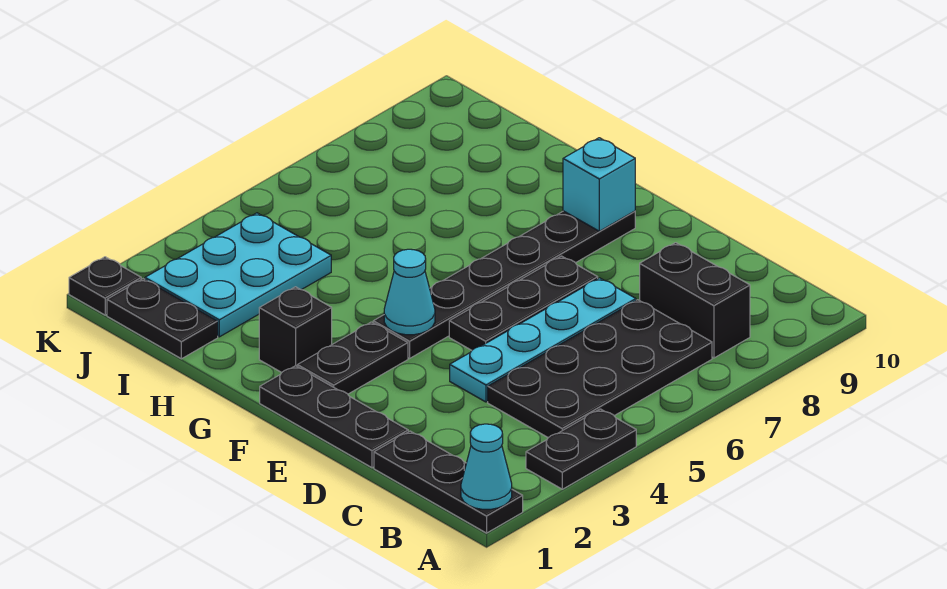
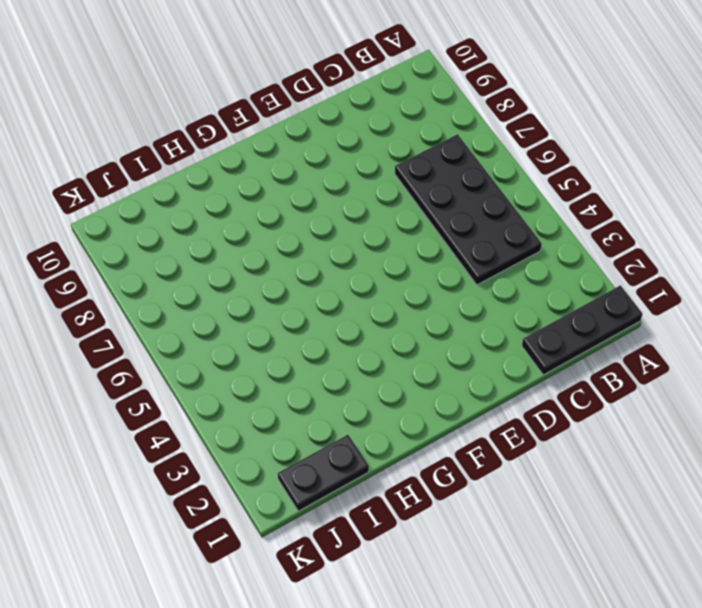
none -> black 1x2 plate [526,409,636,489]
none -> black 1x2 brick [640,243,750,358]
none -> black 1x3 plate [260,366,408,468]

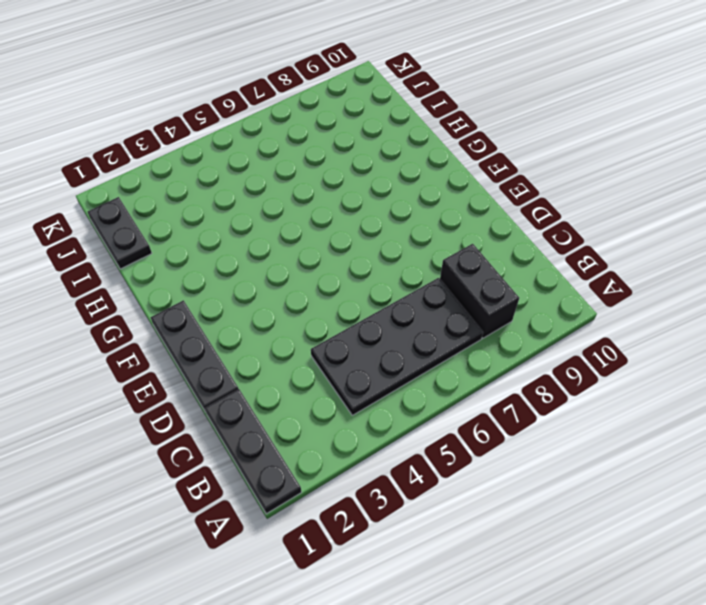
none -> black 1x2 plate [526,409,636,489]
none -> cyan 1x4 plate [450,278,636,402]
none -> black 1x3 plate [449,256,598,350]

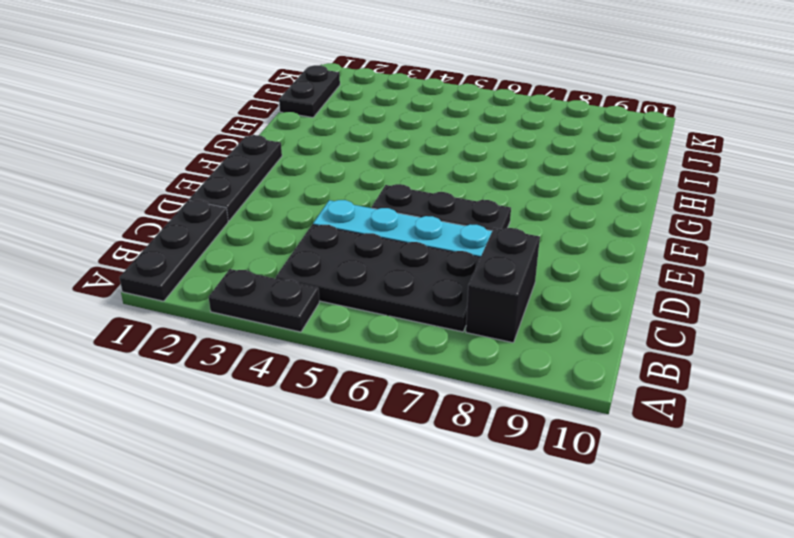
none -> black 1x2 plate [297,322,408,394]
none -> black 1x6 plate [373,211,635,358]
none -> black 1x1 brick [259,287,332,373]

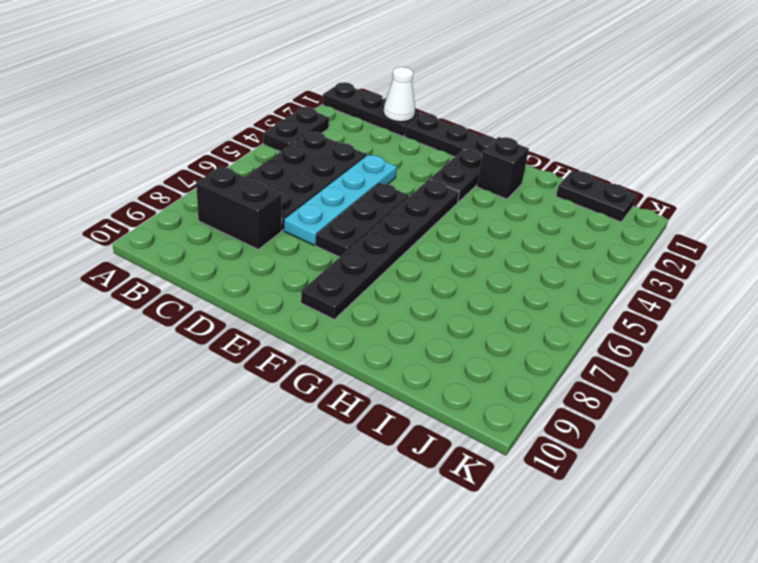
white 1x1 cone [383,67,415,122] -> none
none -> cyan 2x3 plate [145,213,331,337]
none -> black 1x1 plate [69,257,141,315]
none -> cyan 1x1 cone [461,424,512,509]

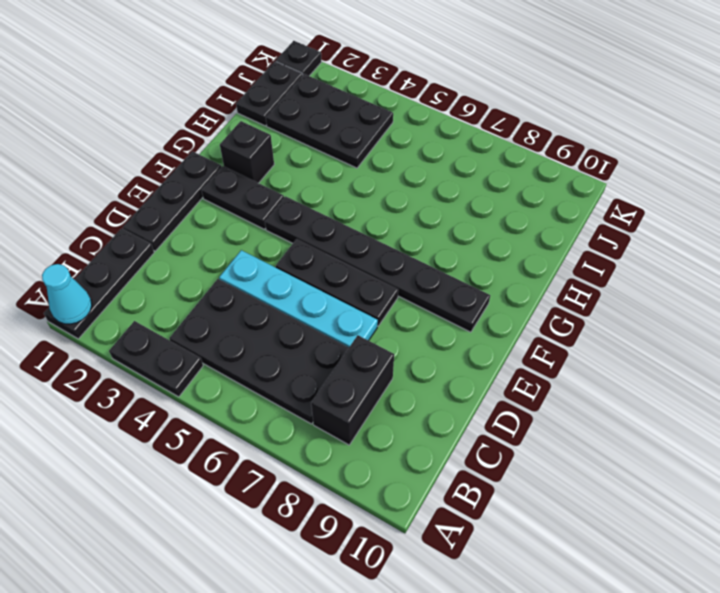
black 2x3 plate [266,74,393,168] -> cyan 2x3 plate [145,213,331,337]
none -> cyan 1x1 cone [384,249,435,335]
none -> cyan 1x1 brick [563,138,635,231]

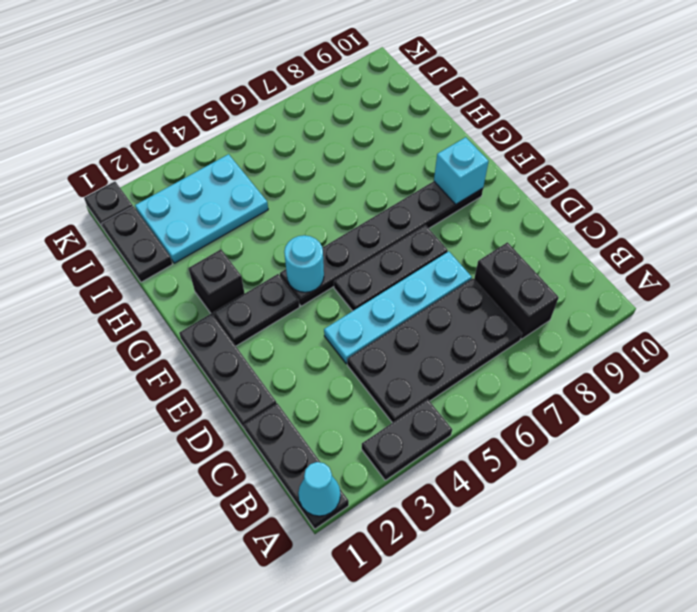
cyan 1x1 round brick [284,235,324,292] -> cyan 1x1 cone [384,249,435,335]

